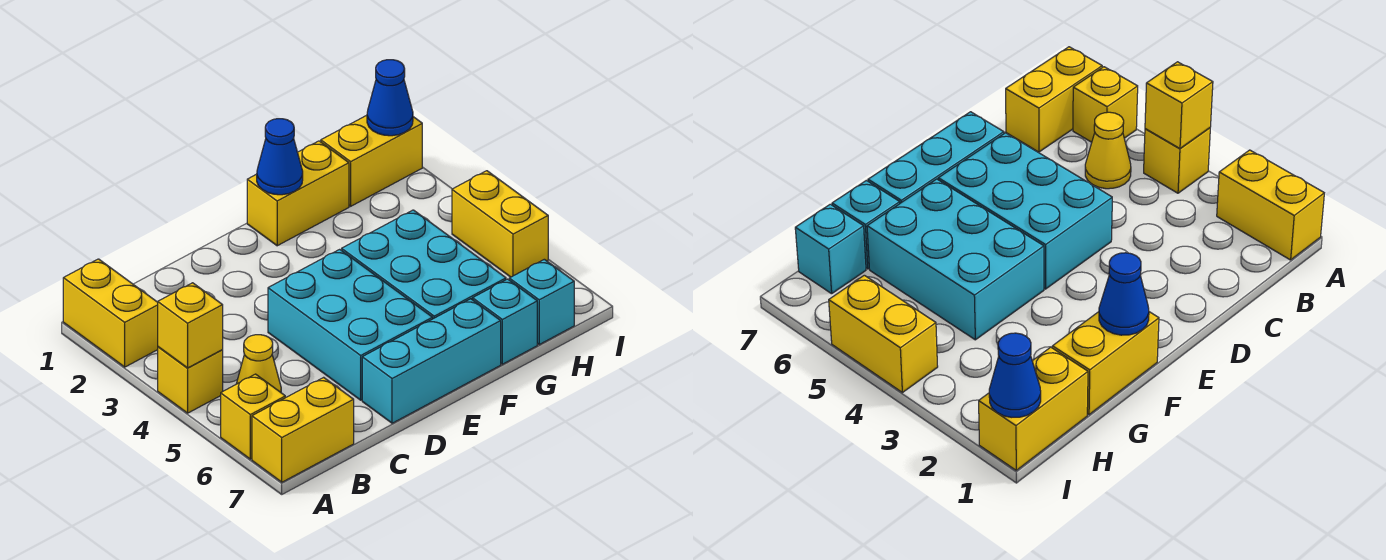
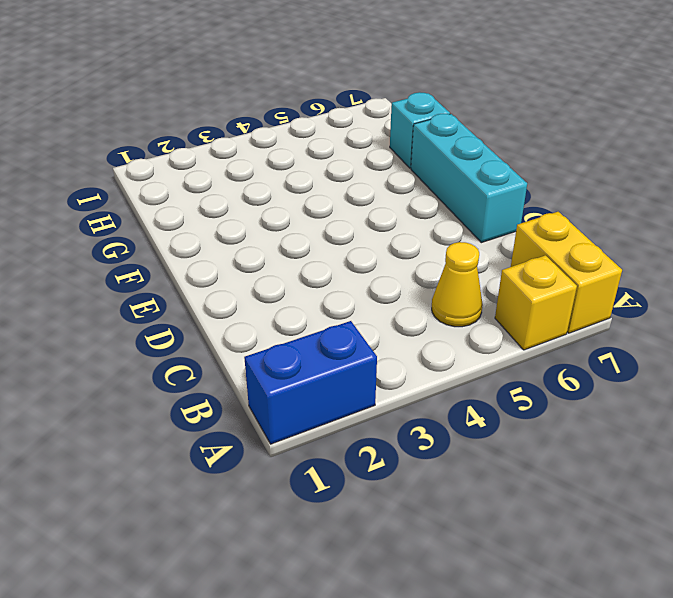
blue 1x2 brick [244,321,377,444] -> yellow 1x2 brick [63,259,158,367]
none -> yellow 1x1 brick [158,347,223,413]
none -> cyan 2x3 brick [268,249,433,400]
none -> yellow 1x2 brick [247,141,349,246]

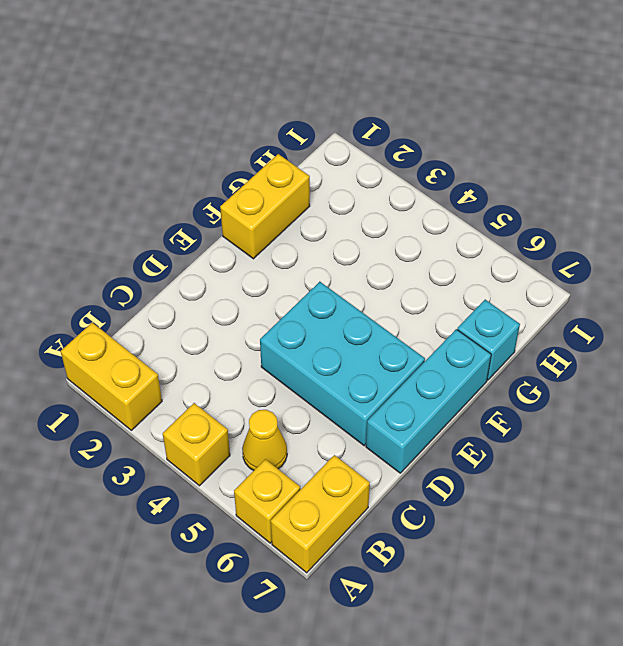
none -> cyan 2x3 brick [342,210,506,319]
none -> yellow 1x2 brick [321,115,422,206]
none -> cyan 1x1 brick [509,259,574,344]

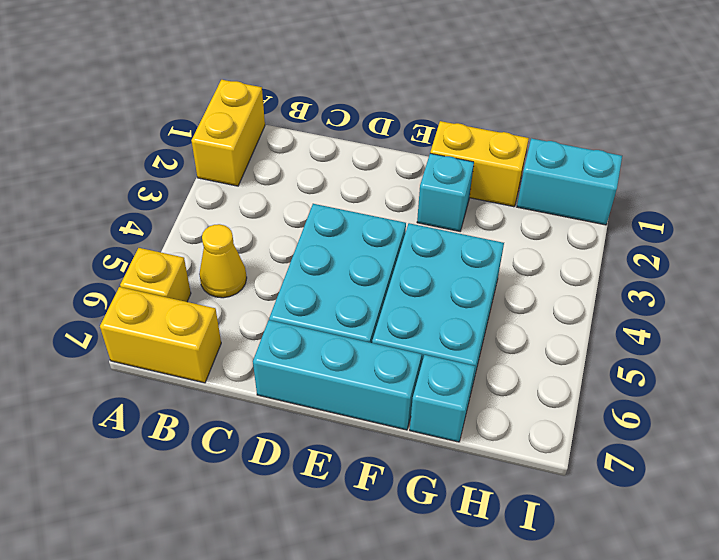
cyan 1x1 brick [417,153,474,231] -> cyan 1x1 brick moved to [509,259,574,344]
cyan 1x2 brick [517,138,622,225] -> yellow 1x2 brick [321,115,422,206]
none -> yellow 1x1 brick [158,347,223,413]
none -> yellow 1x2 brick [452,171,548,277]
none -> yellow 1x1 brick [158,283,223,368]

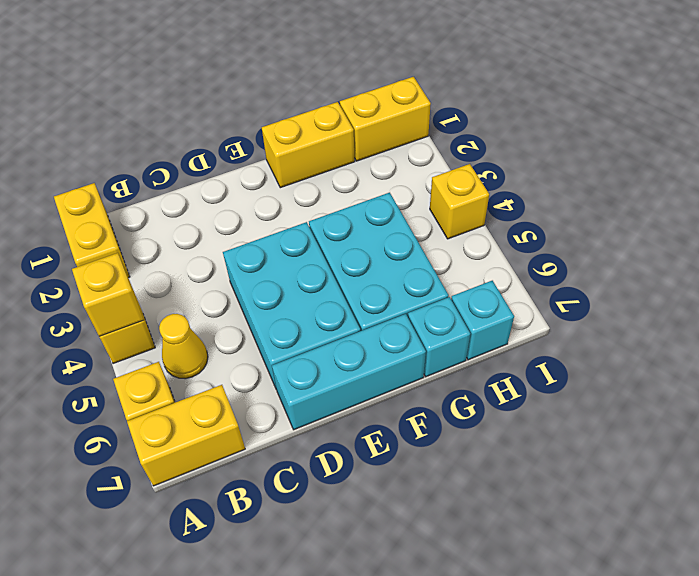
yellow 1x1 brick [430,164,489,239] -> yellow 1x2 brick [452,171,548,277]
none -> blue 1x1 cone [257,119,303,195]
none -> blue 1x1 cone [367,60,413,136]

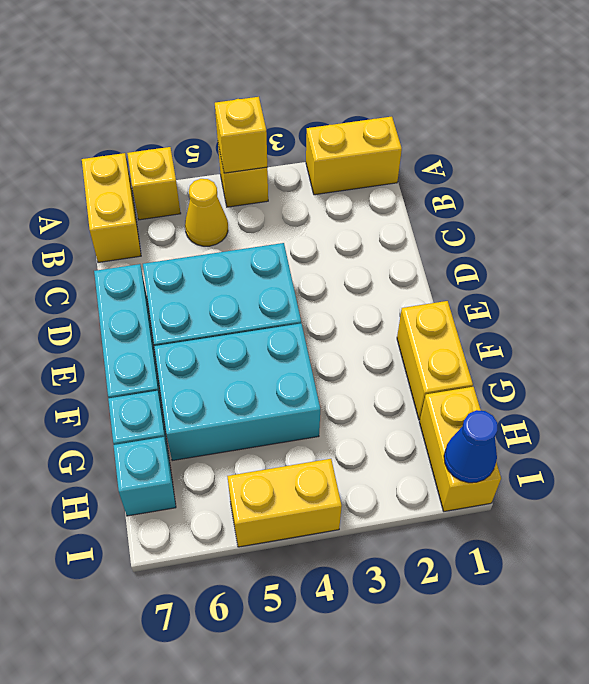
none -> blue 1x1 cone [257,119,303,195]

